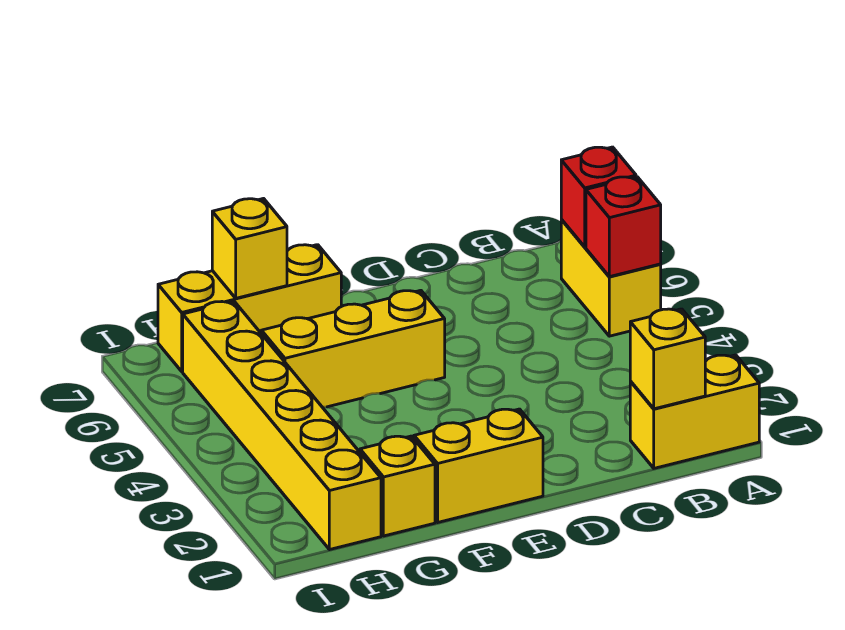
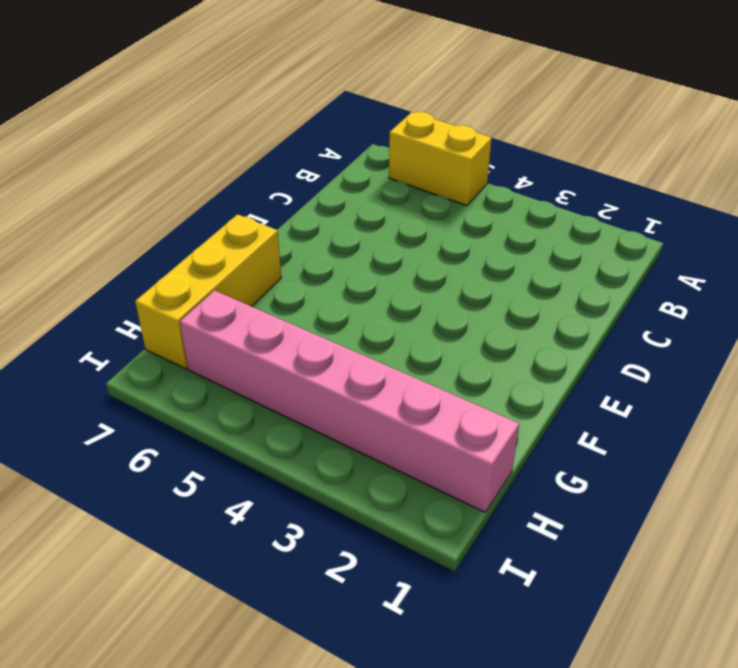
pink 1x6 brick [180,290,519,512] -> yellow 1x6 brick [183,301,381,550]
none -> yellow 1x2 brick [630,355,759,468]
none -> yellow 1x2 brick [414,409,543,522]

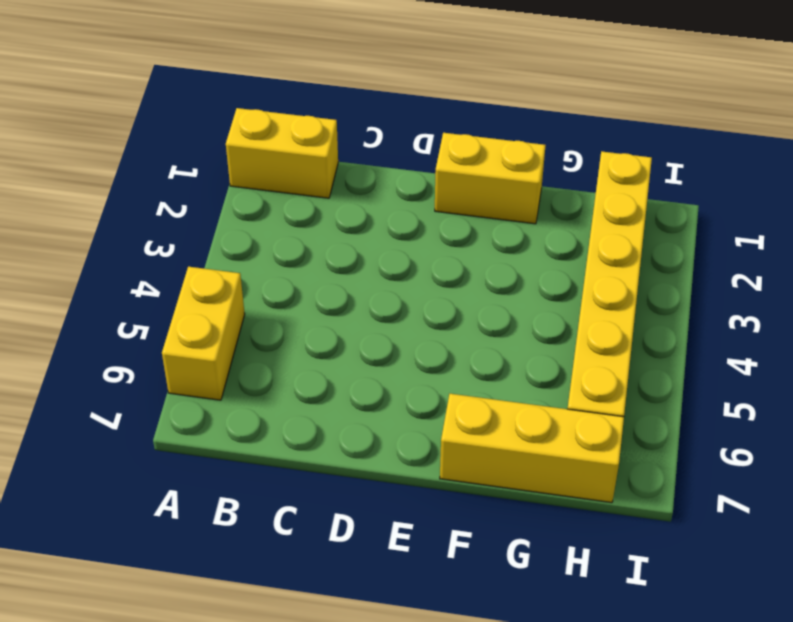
none -> yellow 1x3 brick [261,290,445,407]
none -> yellow 1x1 brick [360,436,435,536]

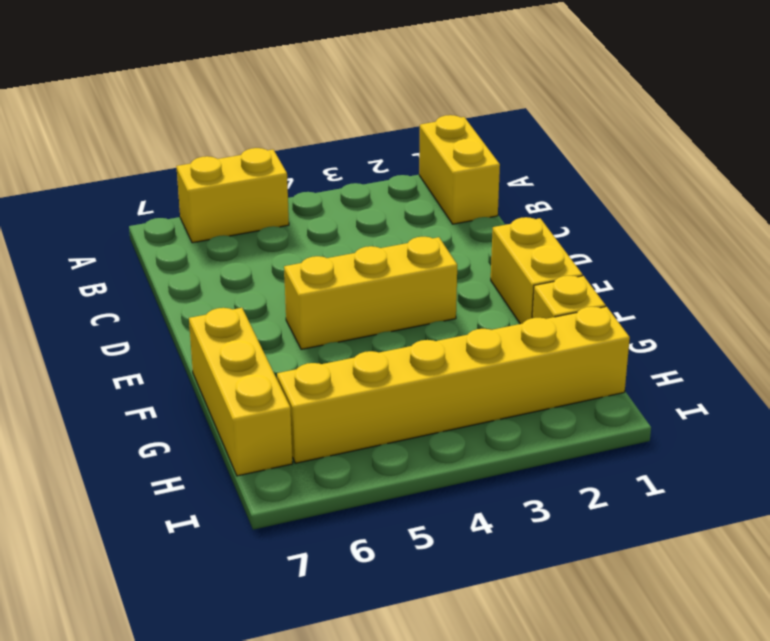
yellow 1x3 brick [284,237,457,349] -> yellow 1x3 brick turned to [261,290,445,407]
none -> red 1x1 brick [586,177,661,277]
none -> red 1x1 brick [561,147,636,247]

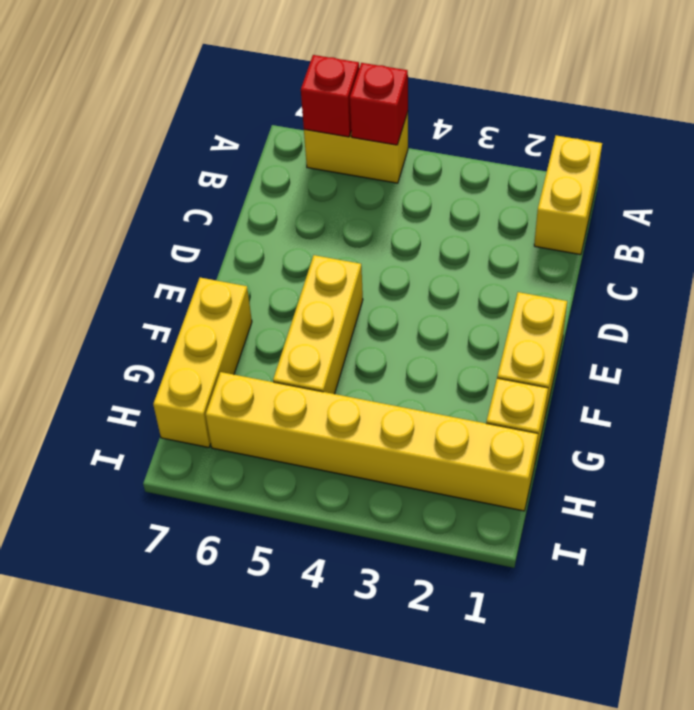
none -> yellow 1x1 brick [630,309,705,409]
none -> yellow 1x1 brick [212,199,287,298]

